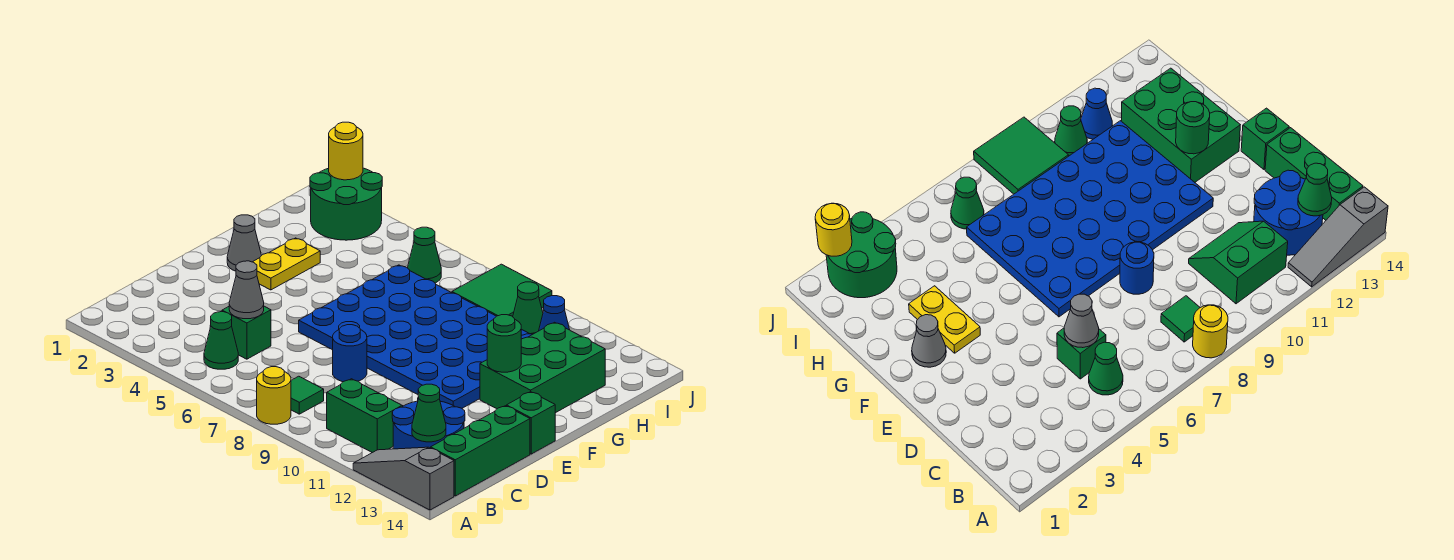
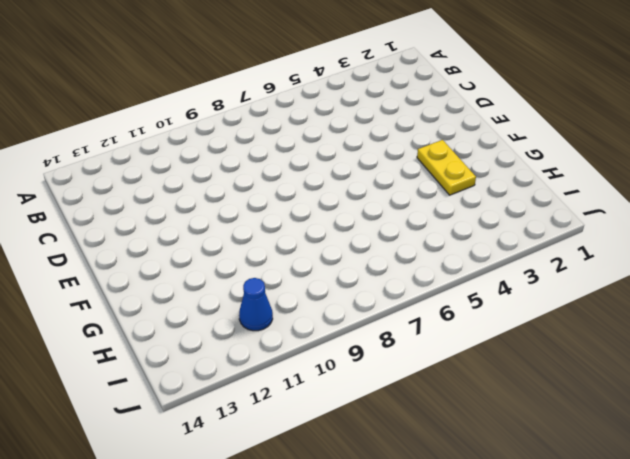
none -> yellow 1x1 round brick [257,367,291,424]
none -> grey 1x3 slope [353,447,454,510]
none -> green 1x1 cone [204,312,238,369]

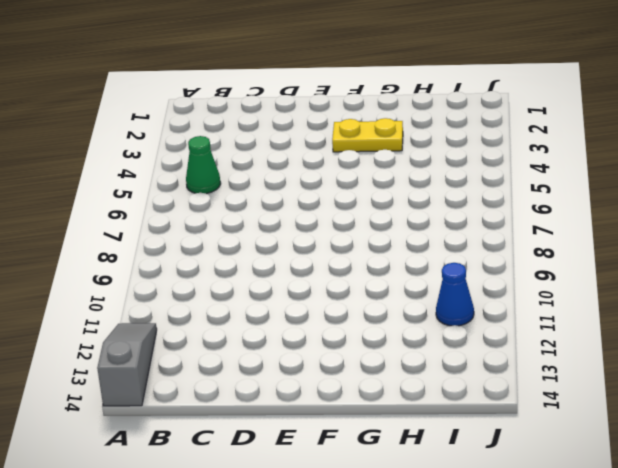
none -> yellow 1x1 round brick [257,367,291,424]
none -> green 1x1 tile [291,376,324,414]
none -> green 2x2 slope [327,379,403,453]

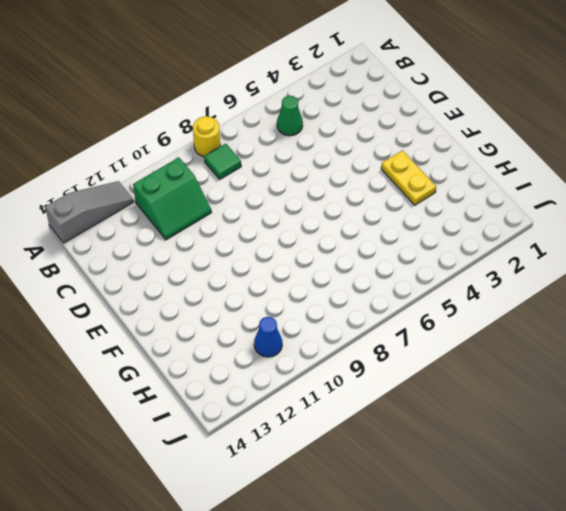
none -> blue 2x2 round brick [392,397,465,449]
none -> green 1x3 brick [431,406,530,496]
none -> green 1x1 brick [222,306,271,359]

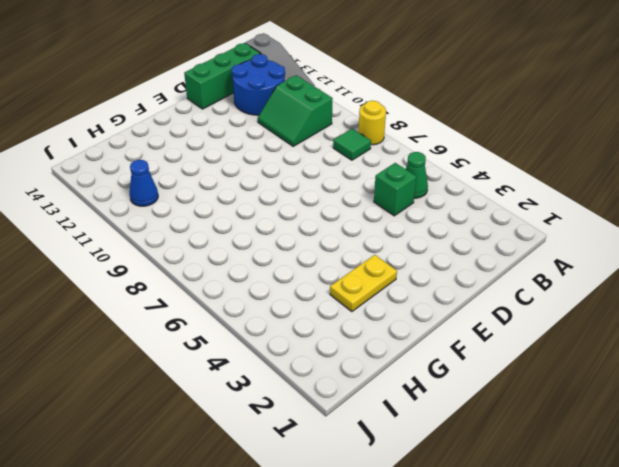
none -> blue 1x1 round brick [333,325,367,382]
none -> blue 4x6 plate [299,265,532,408]
none -> green 1x1 brick [507,392,555,454]

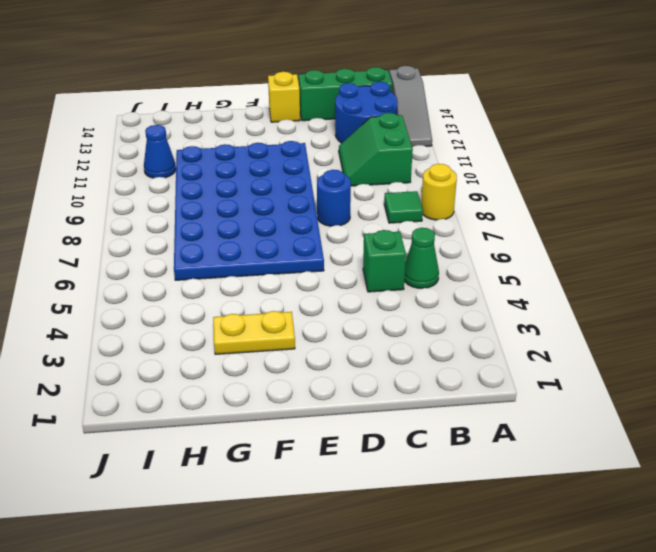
yellow 1x1 brick [268,72,300,122] -> green 1x1 brick [507,392,555,454]
none -> grey 1x1 cone [227,215,262,271]
none -> green 2x3 brick [480,322,605,413]
none -> green 2x2 round brick [310,168,382,240]

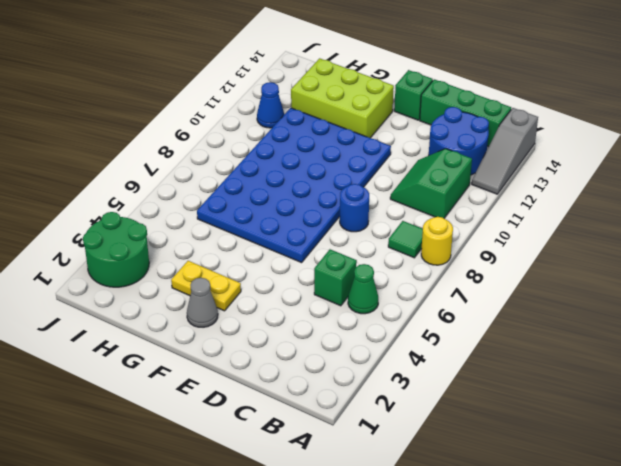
lime 2x3 brick [291,58,394,138] -> green 2x3 brick [480,322,605,413]
none -> green 1x1 cone [408,227,441,283]
none -> green 2x2 tile [452,264,552,317]
none -> green 1x1 cone [513,282,543,334]

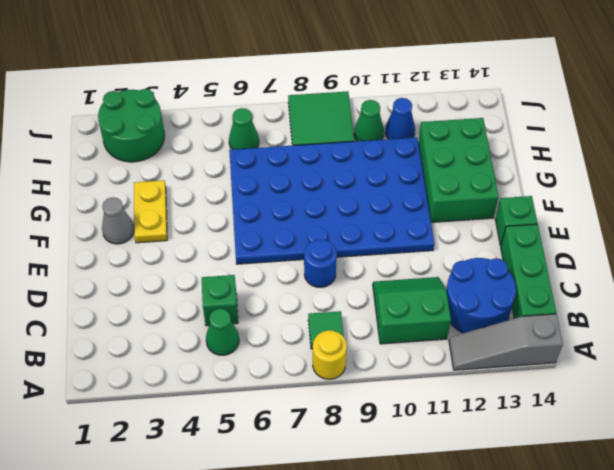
none -> green 1x1 cone [412,384,446,442]
none -> grey 1x1 cone [229,261,264,319]
none -> green 1x1 round brick [487,315,521,372]

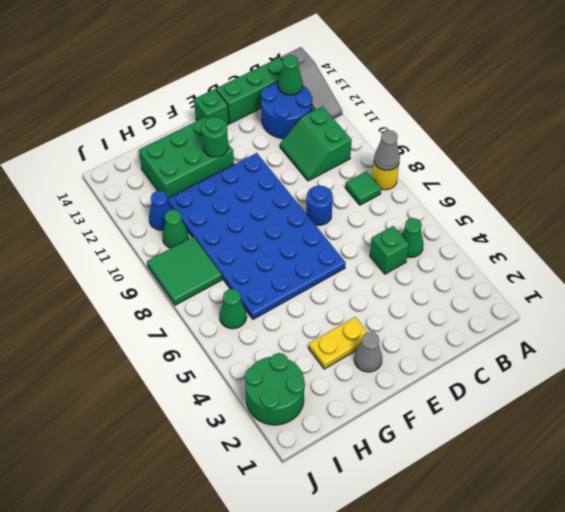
grey 1x1 cone [374,130,400,170] -> grey 1x1 cone moved to [229,261,264,319]
none -> yellow 1x1 round brick [329,122,363,180]

